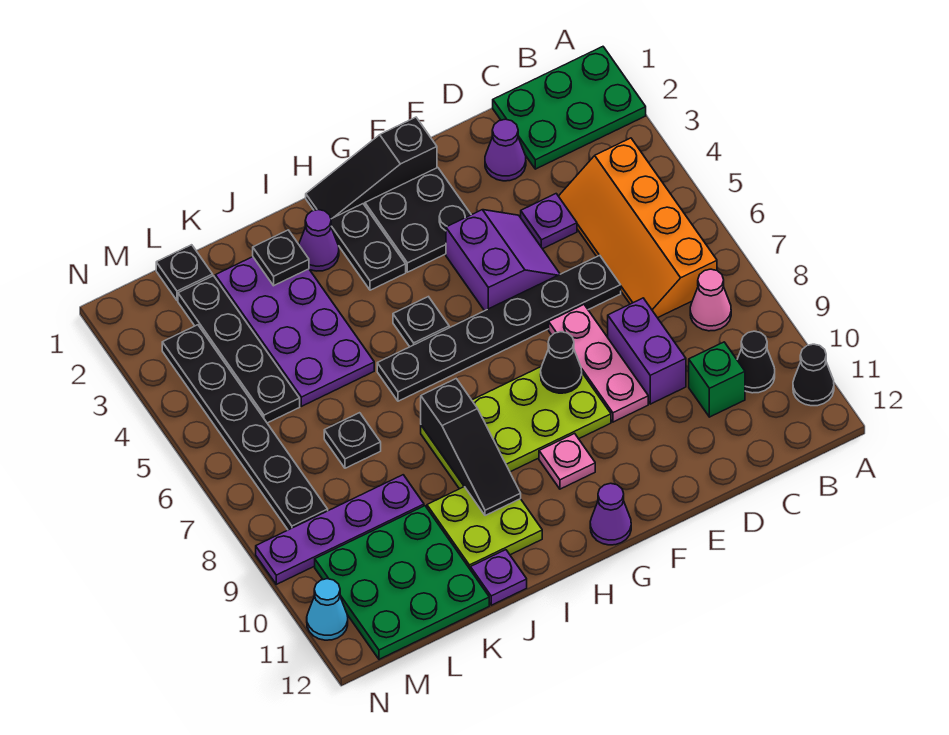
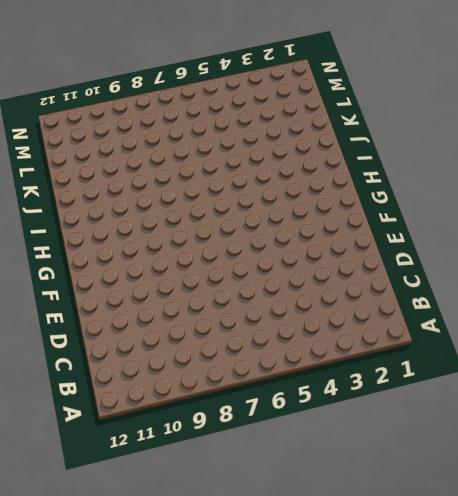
none -> green 2x3 plate [493,47,646,169]
none -> black 1x1 cone [793,344,834,406]
none -> orange 2x4 slope [559,138,717,318]
none -> pink 1x1 cone [690,269,731,331]

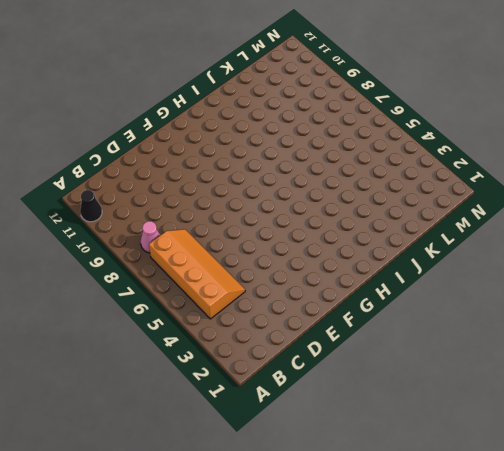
none -> green 2x3 plate [493,47,646,169]
none -> black 1x1 cone [737,331,775,393]
none -> green 1x1 brick [689,342,745,417]
none -> purple 1x1 cone [485,119,526,181]

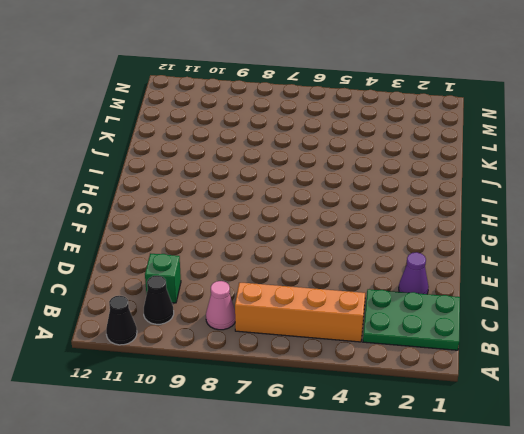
green 2x3 plate [363,289,460,350] -> green 2x3 plate turned to [493,47,646,169]
none -> purple 1x1 plate [521,194,577,249]
none -> black 1x6 plate [377,255,621,401]
none -> purple 1x2 brick [608,298,686,404]
none -> purple 2x2 slope [446,210,560,311]

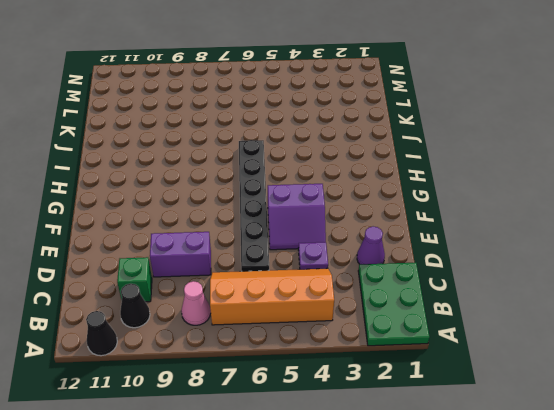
none -> pink 1x3 plate [549,305,648,422]
none -> black 1x3 slope [306,117,437,219]
none -> black 2x2 plate [365,168,471,272]
none -> lime 2x4 plate [421,366,611,489]

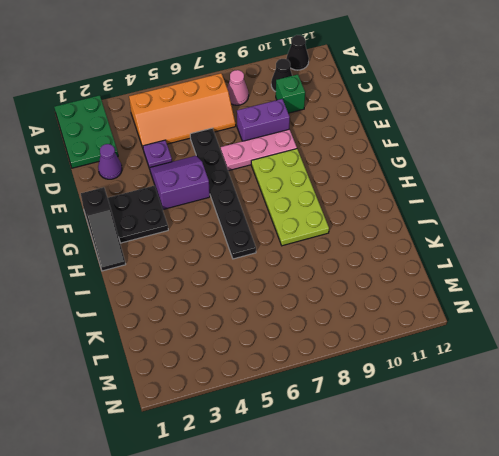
none -> pink 1x1 plate [539,433,595,489]
none -> purple 1x1 cone [590,483,631,545]
none -> black 1x2 plate [331,204,406,290]
none -> black 1x1 plate [393,297,449,347]

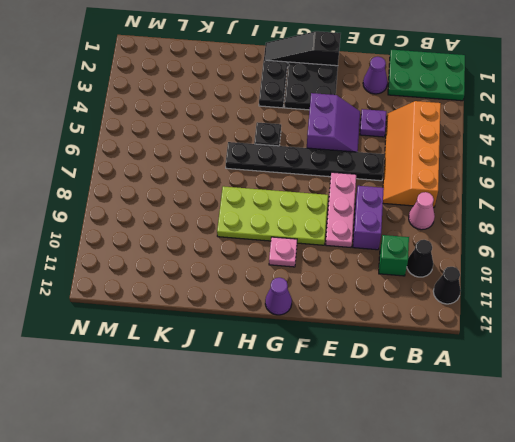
none -> purple 1x1 cone [299,210,339,271]
none -> lime 2x2 plate [427,487,542,569]
none -> purple 2x4 plate [215,257,374,406]
none -> purple 1x1 plate [470,550,527,605]

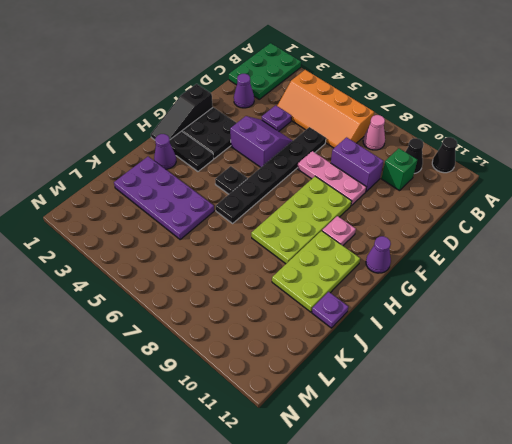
lime 2x3 plate [272,231,360,312] -> lime 2x2 plate [427,487,542,569]
none -> black 1x1 plate [324,413,381,468]
none -> purple 1x4 plate [256,475,424,584]
none -> green 3x3 plate [315,506,489,659]
none -> black 1x1 plate [156,245,213,300]

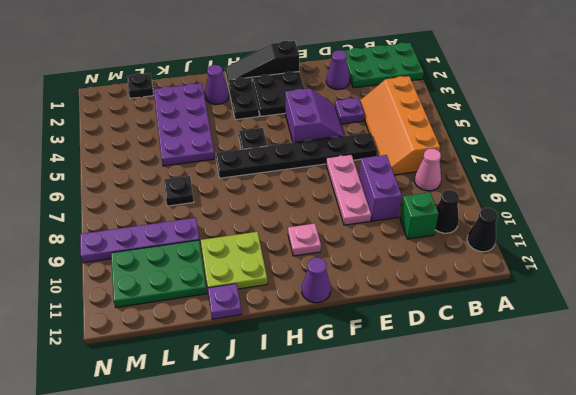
green 2x3 plate [111,240,207,307] -> green 3x3 plate [315,506,489,659]
none -> lime 2x4 plate [421,366,611,489]
none -> black 1x4 plate [178,276,300,423]
none -> black 1x6 plate [162,325,328,530]
none -> cyan 1x1 cone [307,579,348,640]

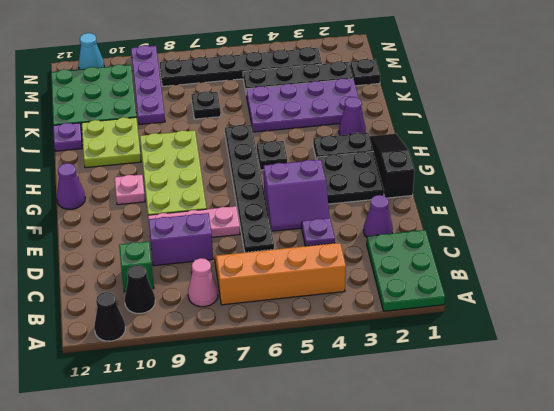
none -> black 1x1 cone [541,332,582,393]
none -> black 1x3 slope [421,379,521,516]
none -> black 1x1 plate [253,230,309,286]

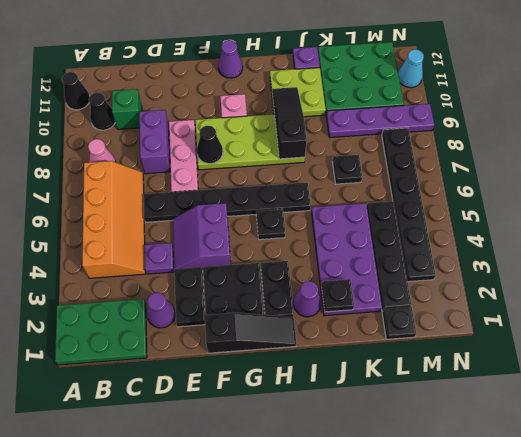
black 1x2 plate [174,267,205,327] -> none

